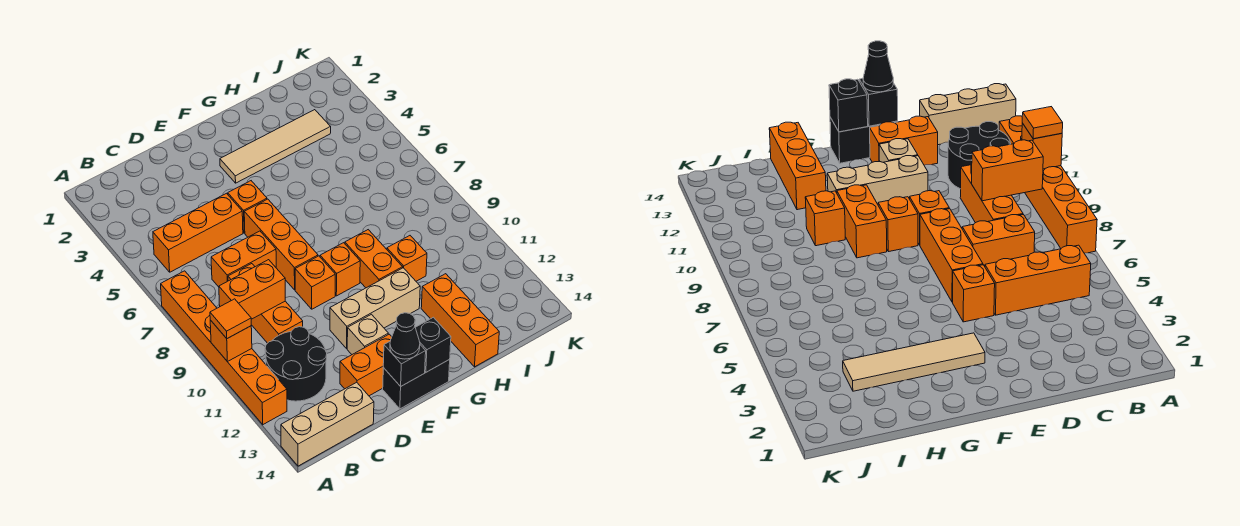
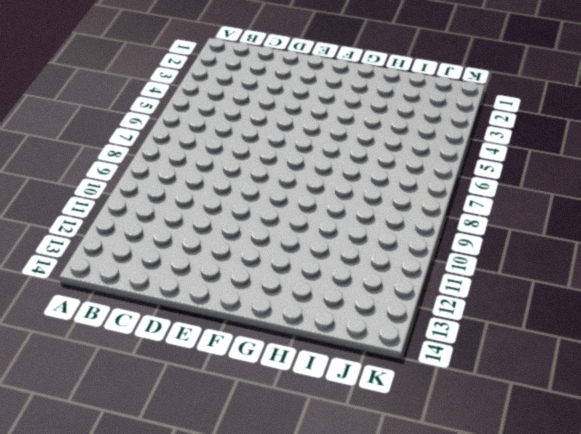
none -> orange 1x6 brick [161,271,287,425]
none -> tan 1x3 brick [281,382,374,466]
none -> orange 1x3 brick [153,193,243,272]

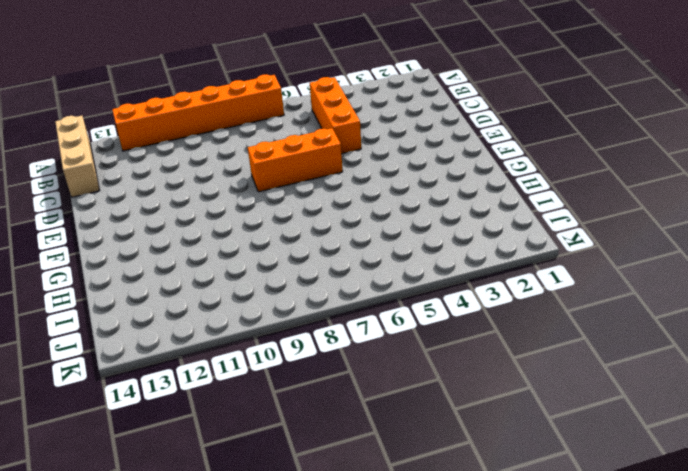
none -> black 2x2 round brick [265,327,327,401]
none -> orange 1x2 brick [211,231,276,287]
none -> orange 1x3 brick [228,264,303,343]

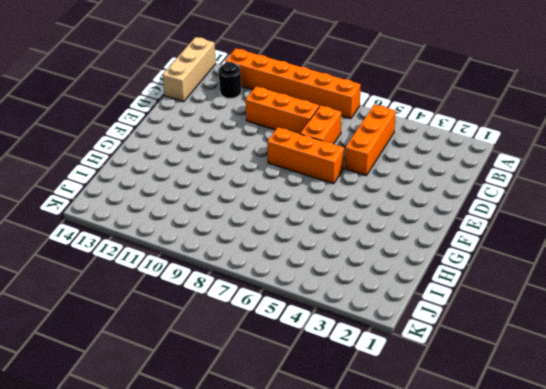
black 1x1 round brick [219,62,242,99] -> black 2x2 round brick [265,327,327,401]
none -> orange 1x2 brick [340,334,392,396]
none -> orange 1x1 brick [228,181,267,233]
none -> orange 1x1 brick [295,256,335,309]

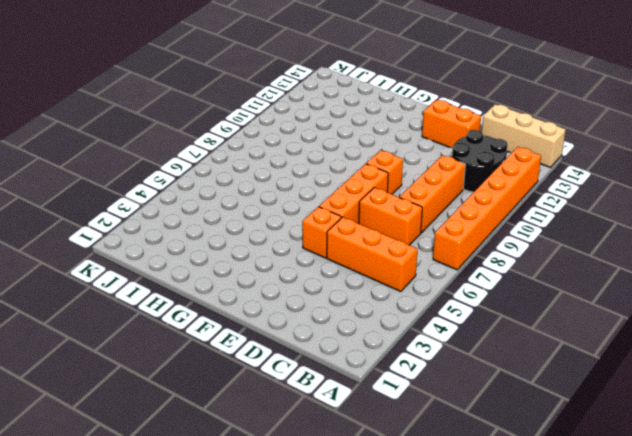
none -> tan 1x3 brick [330,268,420,349]
none -> tan 1x1 brick [347,314,388,354]
none -> black 1x2 brick [383,360,450,409]

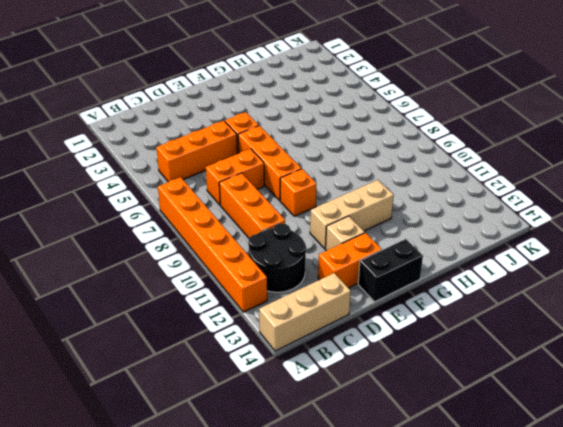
none -> tan 1x4 tile [220,110,331,183]
none -> orange 1x1 brick [320,243,360,296]
none -> orange 1x2 brick [345,230,403,288]

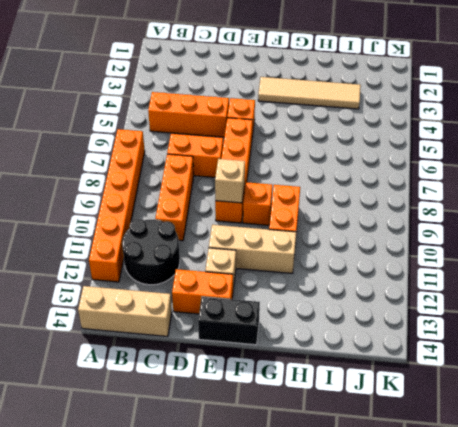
tan 1x1 brick [215,159,245,203] -> none
none -> orange 1x1 brick [387,236,427,281]
none -> orange 1x3 brick [421,274,499,367]
none -> orange 1x1 brick [210,320,252,362]

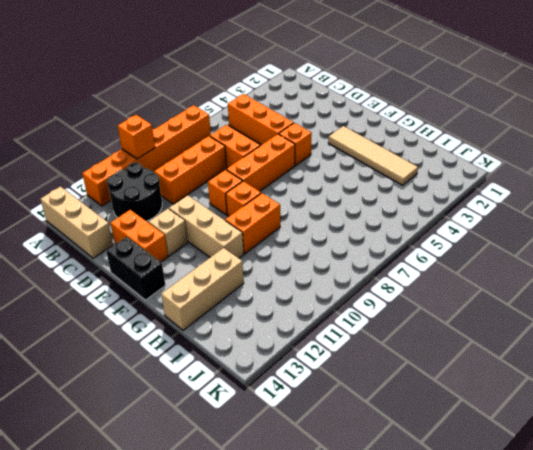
tan 1x3 brick [161,248,244,330] -> orange 1x3 brick [421,274,499,367]
none -> orange 1x1 brick [387,236,427,281]
none -> orange 1x2 brick [219,260,285,319]
none -> black 1x1 brick [383,342,426,386]

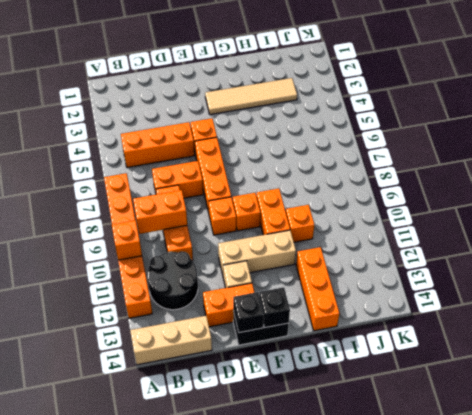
none -> orange 1x1 tile [210,299,251,338]
none -> black 1x1 cone [390,313,420,359]

